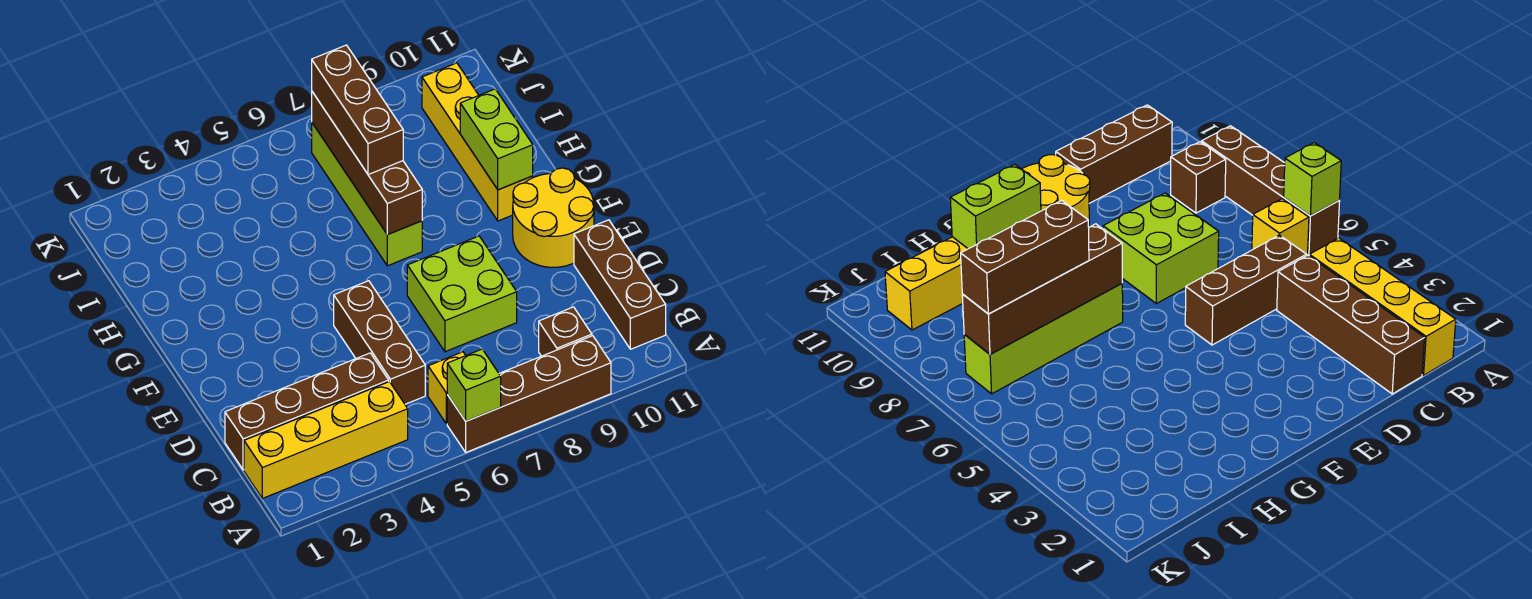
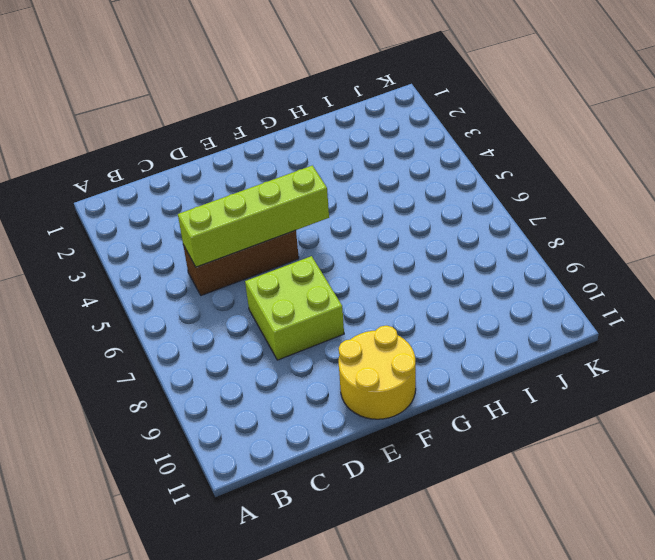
lime 1x4 brick [178,165,329,267] -> lime 1x4 brick moved to [312,123,422,266]
none -> brown 1x4 brick [447,336,611,452]
none -> yellow 1x4 brick [244,382,408,498]
none -> yellow 1x1 brick [428,352,466,424]

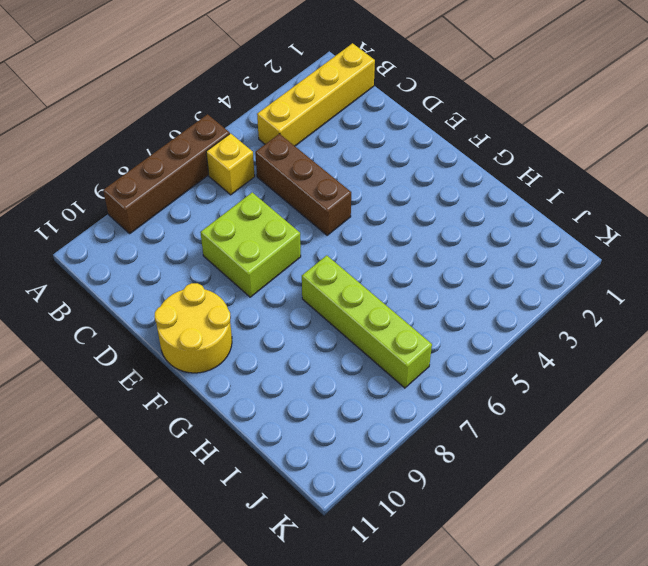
none -> brown 1x1 brick [539,307,592,356]
none -> brown 1x3 brick [574,220,666,349]
none -> brown 1x4 brick [225,353,389,470]

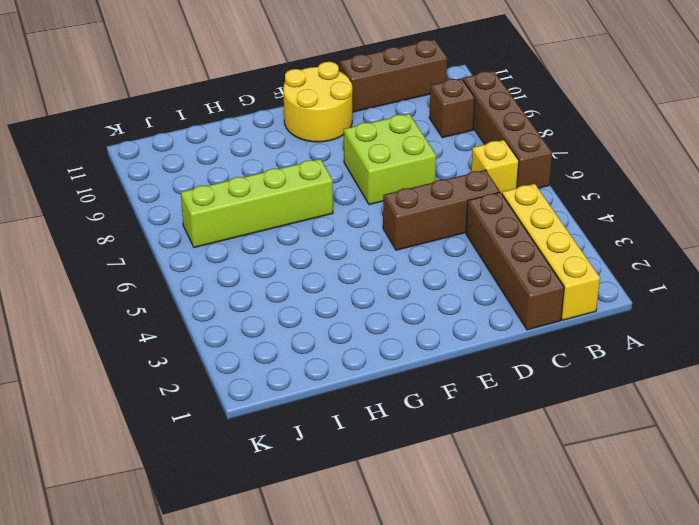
none -> yellow 1x4 brick [422,63,533,221]
none -> lime 1x1 brick [447,349,501,421]
none -> brown 1x4 brick [312,92,422,235]

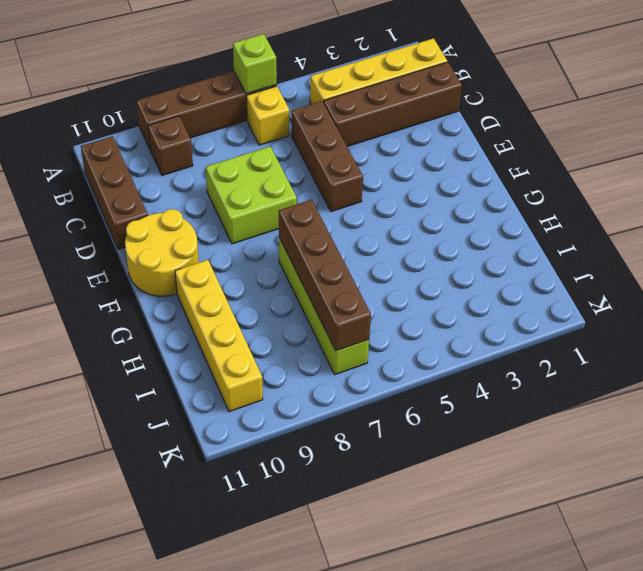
none -> lime 1x2 brick [460,89,533,190]
none -> brown 1x3 brick [312,45,403,175]

